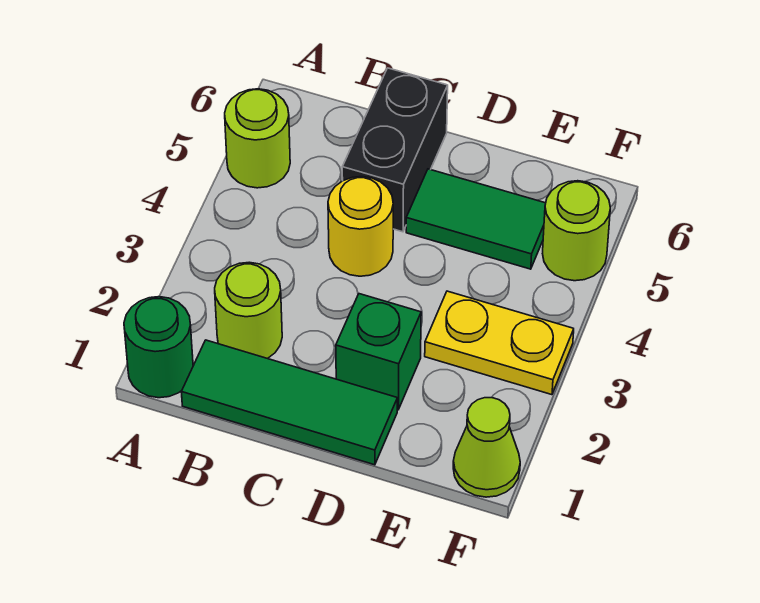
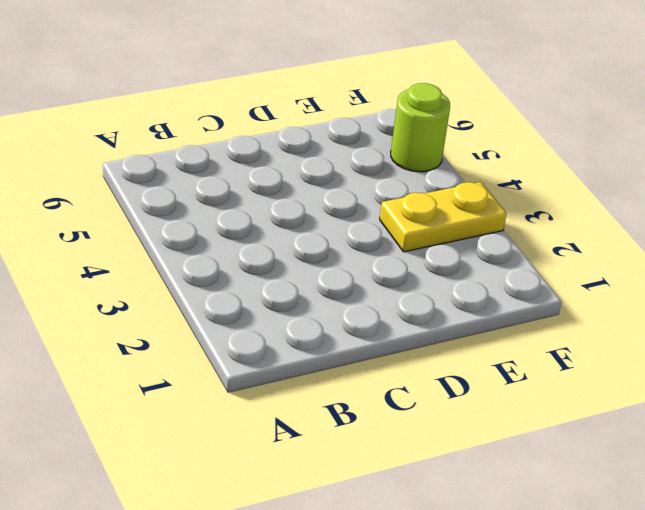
none -> green 1x1 round brick [124,297,193,398]
none -> lime 1x1 round brick [225,89,290,188]

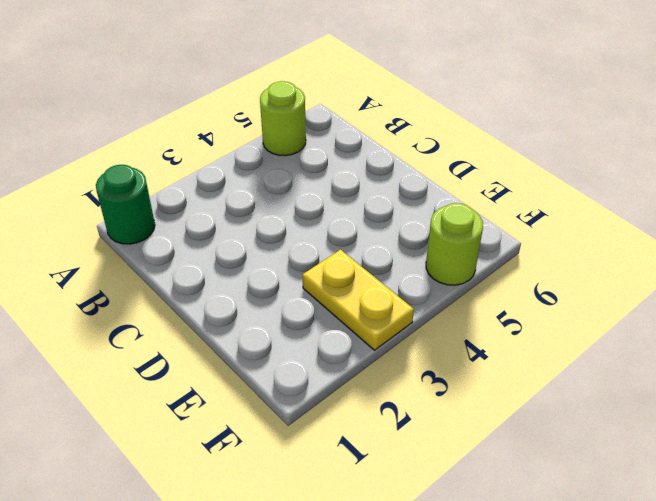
none -> green 1x3 tile [181,340,397,465]
none -> lime 1x1 round brick [215,262,282,359]

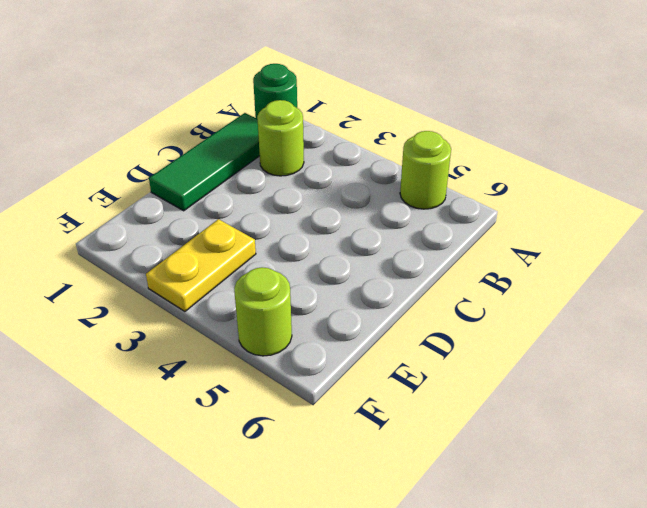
none -> yellow 1x1 round brick [328,177,393,276]
none -> black 1x2 brick [342,68,448,232]

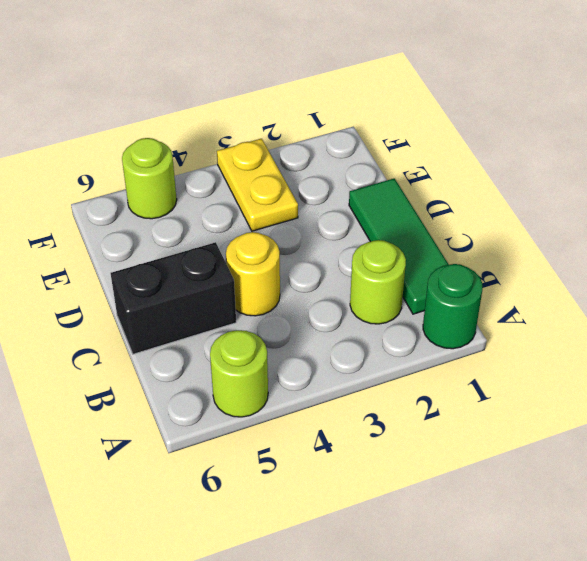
none -> green 1x1 brick [336,294,421,410]
none -> green 1x2 tile [406,169,546,269]

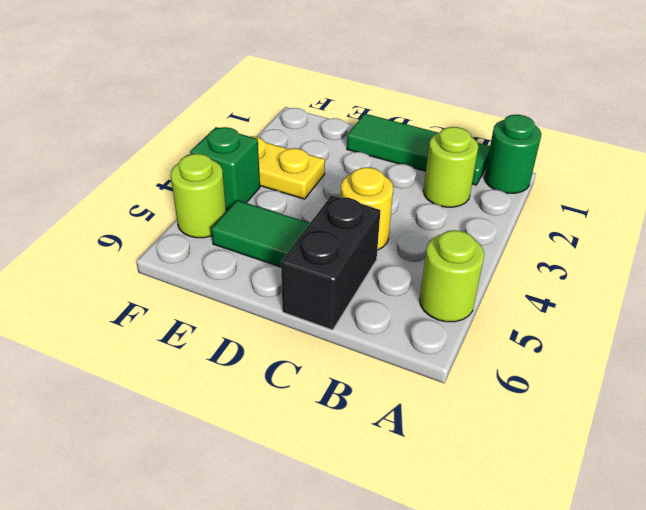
green 1x1 brick [190,127,260,210] -> green 1x1 brick moved to [336,294,421,410]
none -> lime 1x1 cone [453,398,520,497]

